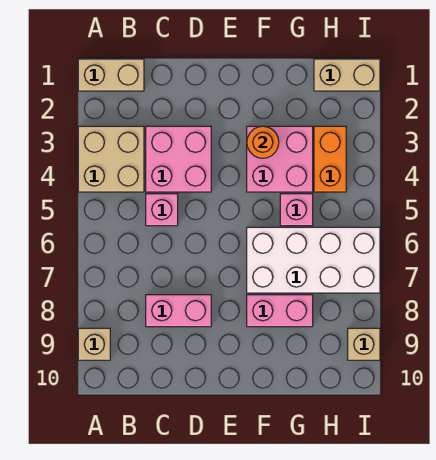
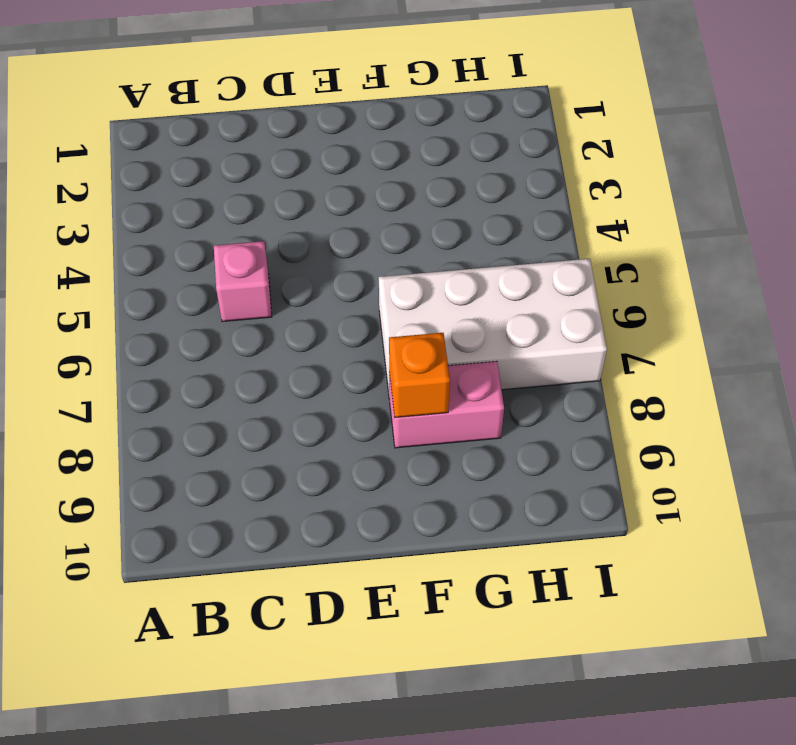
orange 1x1 brick [389,333,450,418] -> none
none -> tan 1x2 brick [78,59,144,91]
none -> tan 2x2 brick [78,126,144,192]
none -> tan 1x1 brick [78,328,110,360]

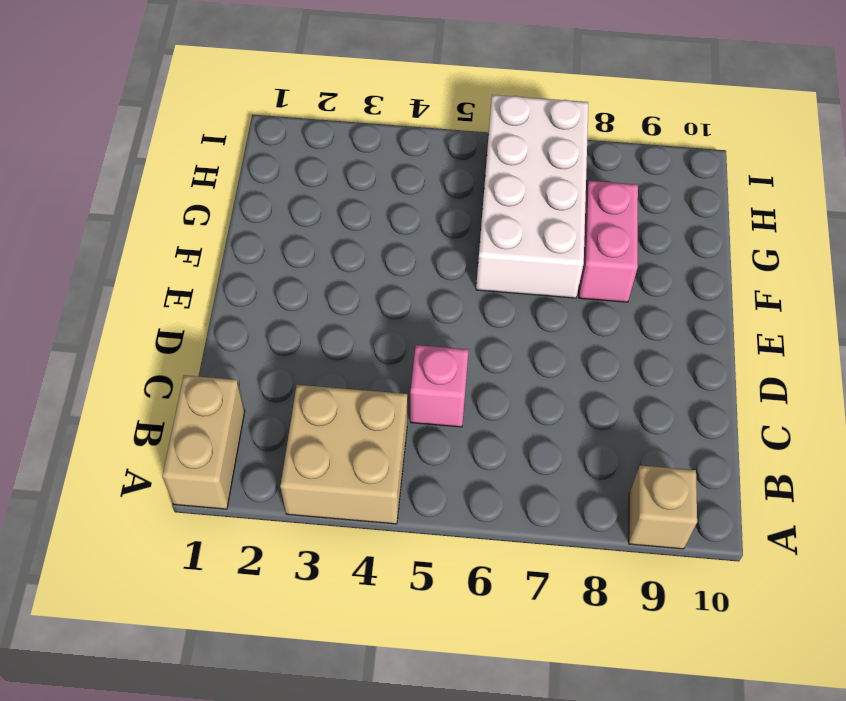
none -> pink 2x2 brick [146,126,211,192]
none -> pink 1x2 brick [146,295,211,327]
none -> pink 2x2 brick [247,126,313,192]

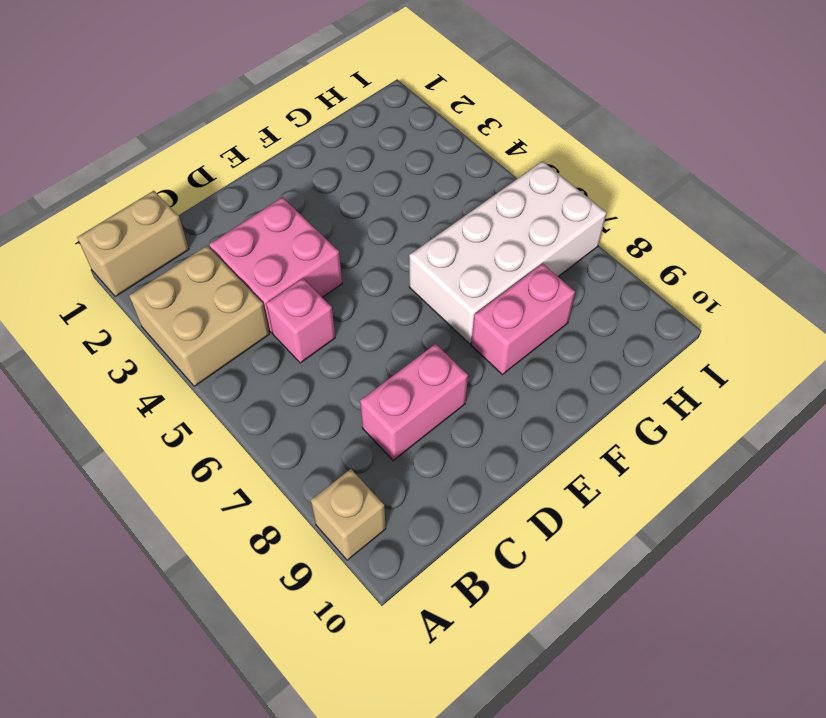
none -> pink 2x2 brick [247,126,313,192]
none -> pink 1x1 brick [280,194,313,226]
none -> tan 1x2 brick [314,59,380,91]

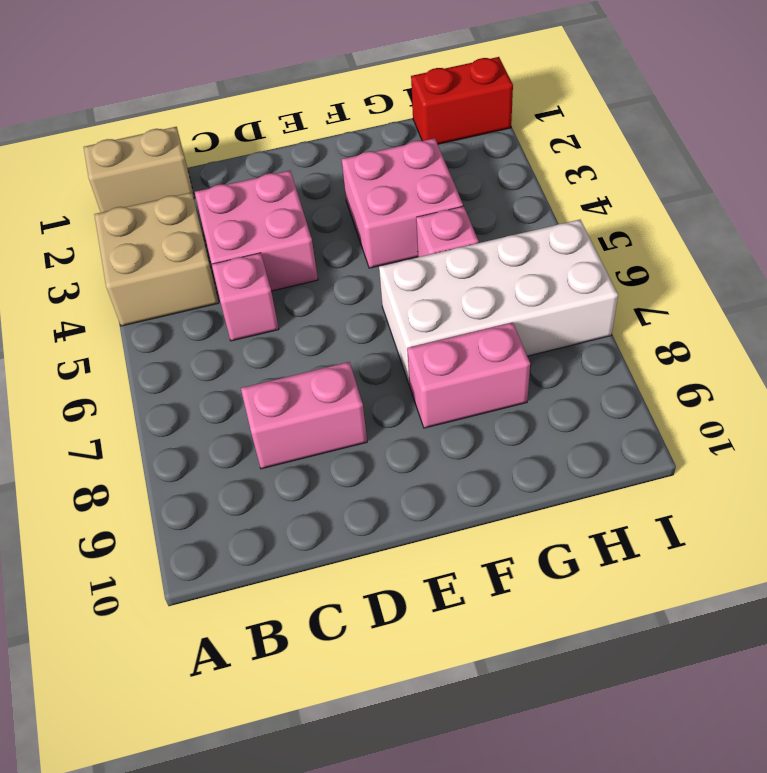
red 1x2 brick [411,57,513,144] -> tan 1x2 brick [314,59,380,91]
none -> tan 1x1 brick [78,328,110,360]
none -> orange 1x2 brick [314,126,346,192]
none -> tan 1x1 brick [348,328,380,360]

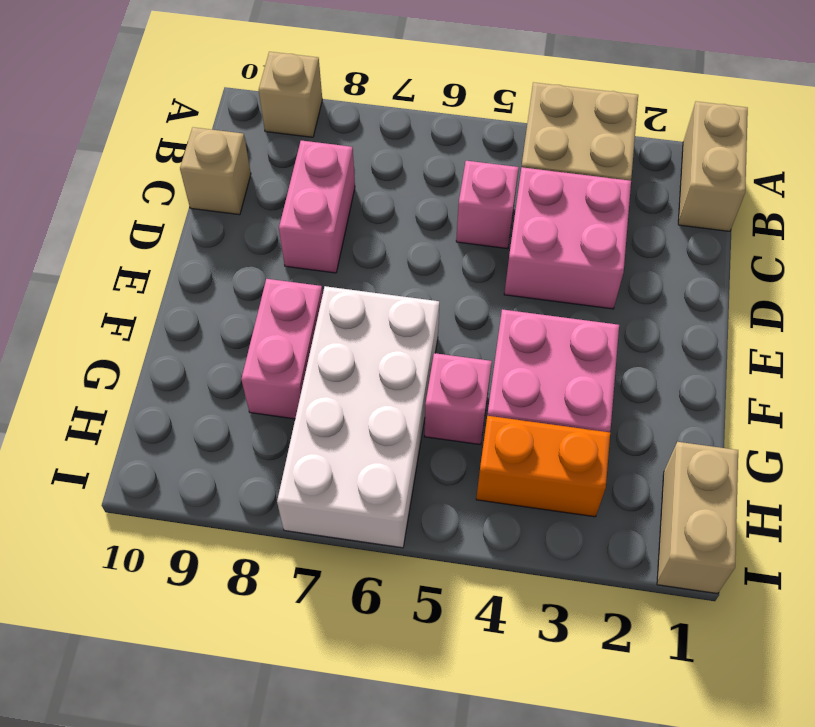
tan 1x1 brick [180,127,251,215] -> tan 1x1 brick moved to [348,328,380,360]
none -> orange 1x1 round brick [247,126,279,158]

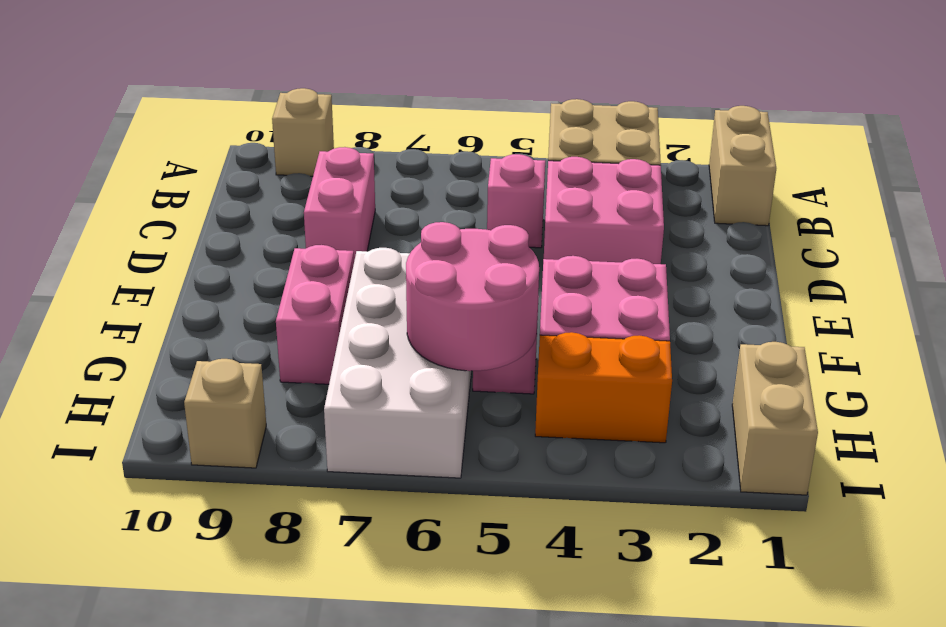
pink 2x2 round brick [406,222,539,371] -> none
none -> orange 1x1 round brick [247,126,279,158]

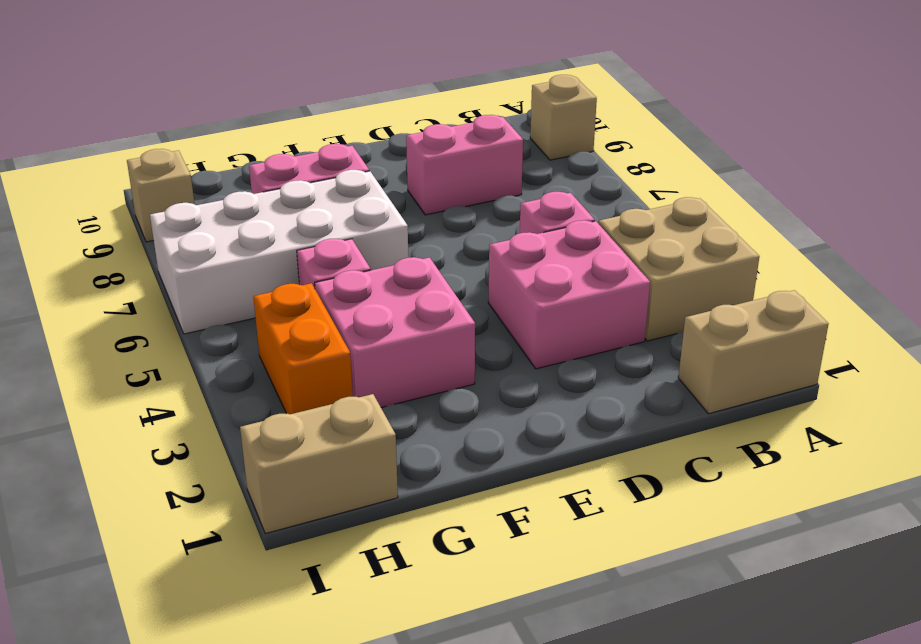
none -> orange 1x1 round brick [247,126,279,158]

